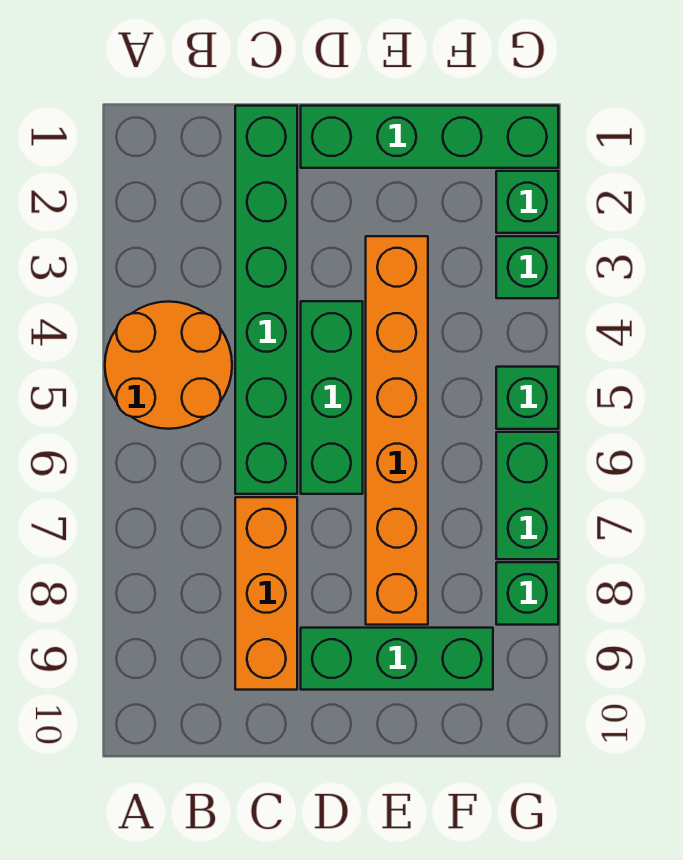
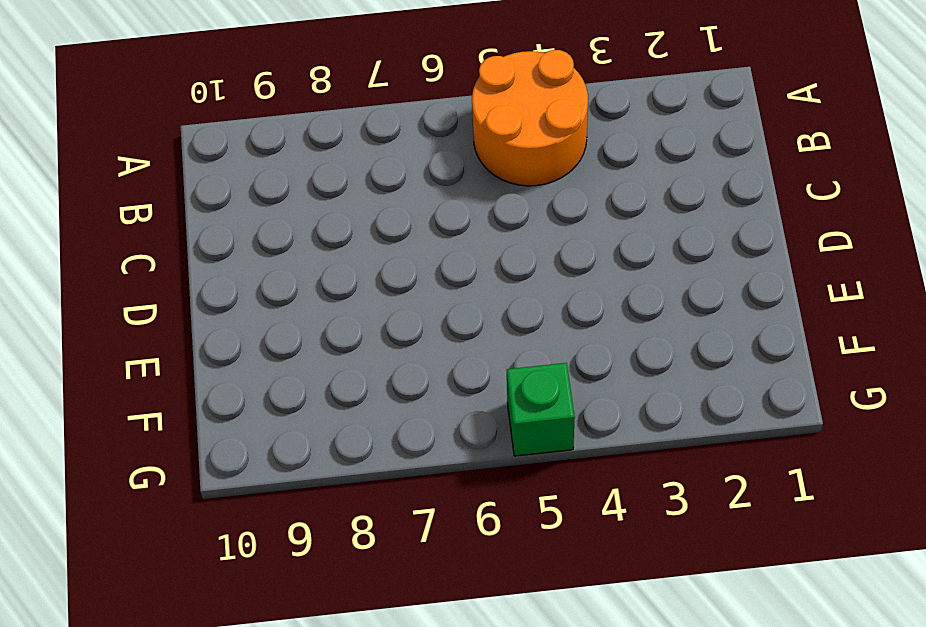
none -> green 1x6 brick [235,106,297,494]
none -> orange 1x3 brick [235,497,297,690]
none -> green 1x4 brick [301,106,558,168]

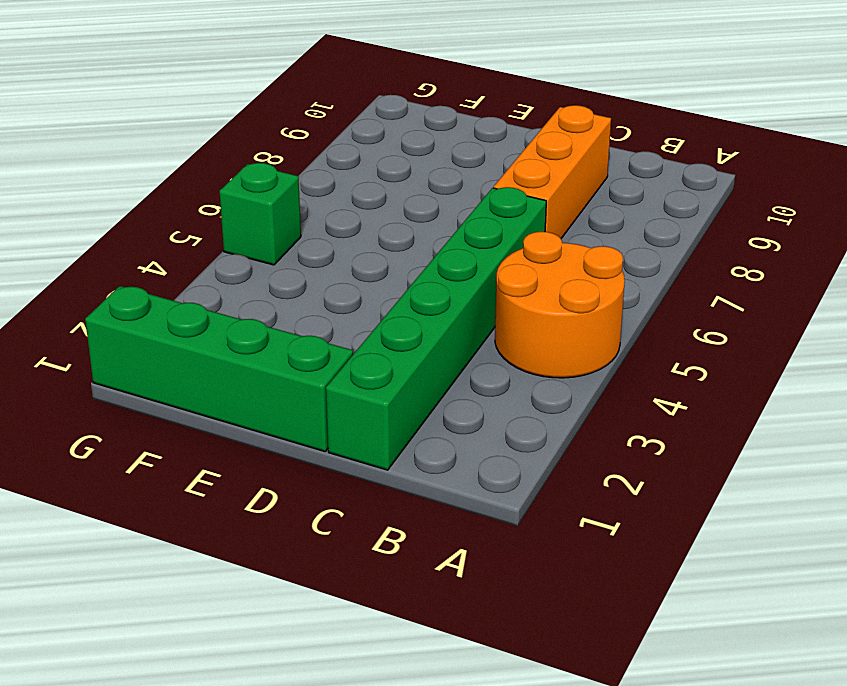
none -> green 1x3 brick [301,301,363,494]
none -> green 1x3 brick [301,628,493,690]
none -> orange 1x6 brick [366,236,428,625]

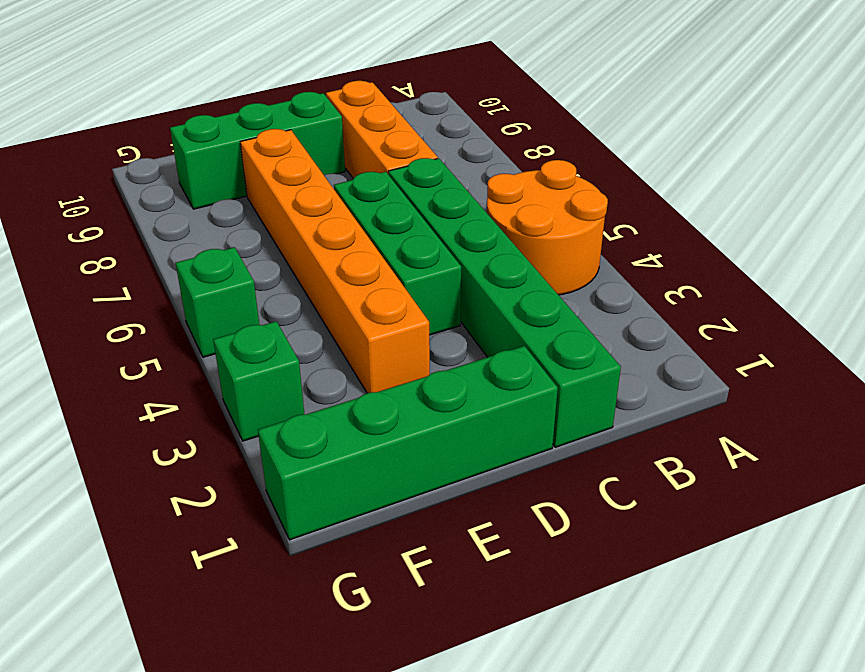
none -> green 1x1 brick [496,171,558,233]
none -> green 1x2 brick [496,432,558,559]
none -> green 1x1 brick [496,562,558,625]

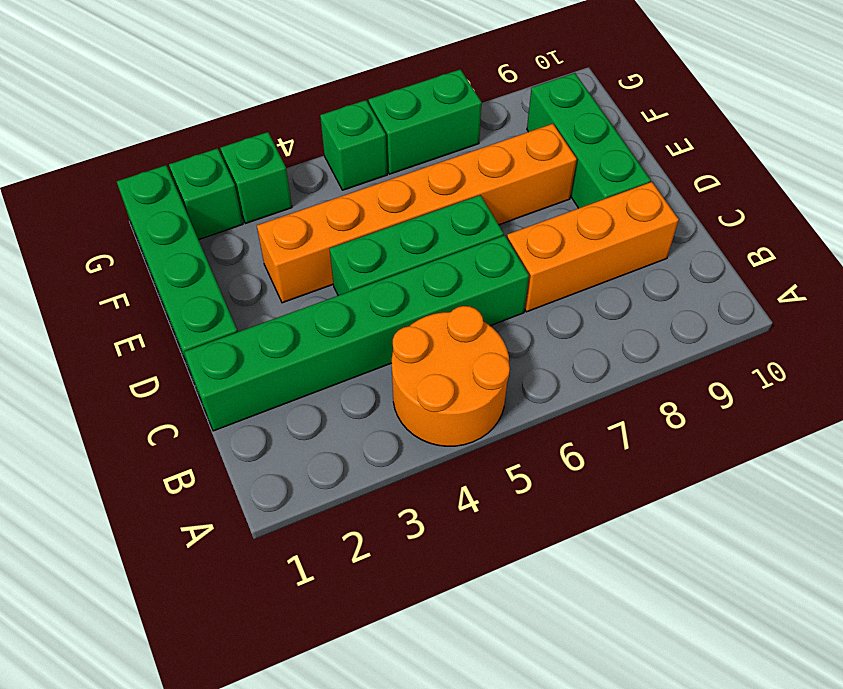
none -> green 1x1 brick [496,562,558,625]

